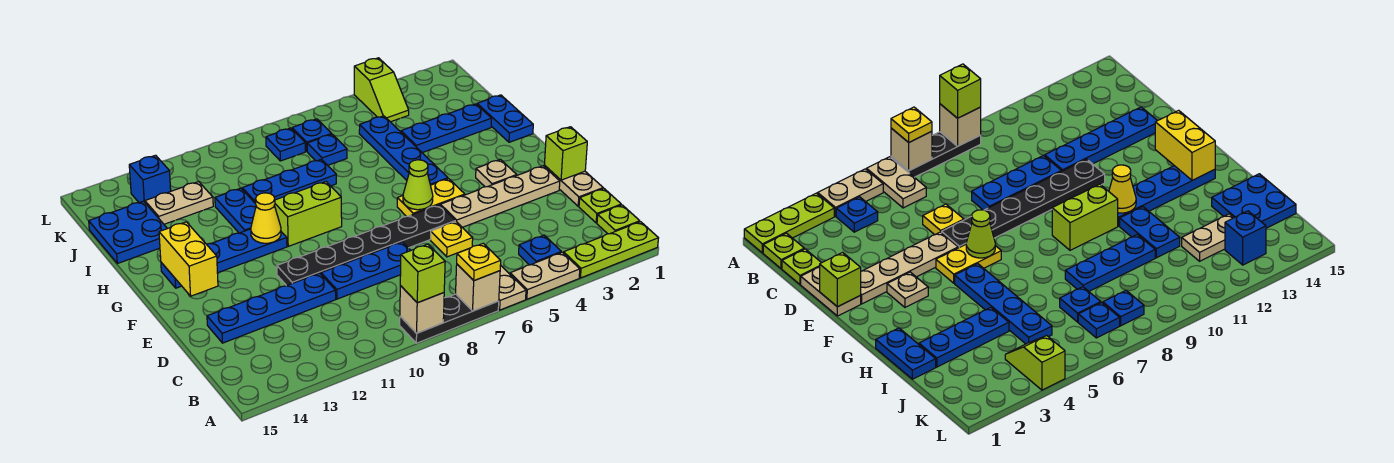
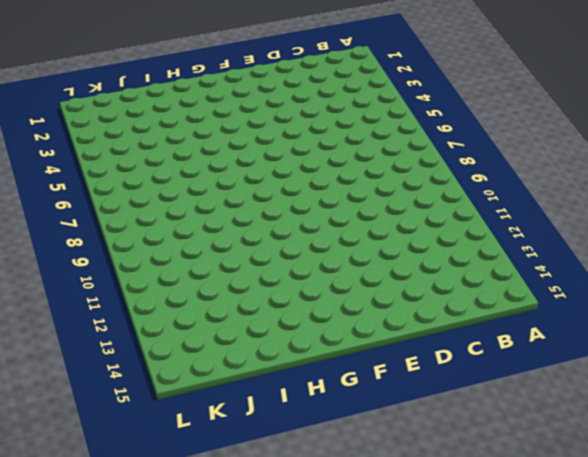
none -> lime 1x3 plate [564,222,658,278]
none -> tan 1x2 plate [510,252,580,299]
none -> tan 1x2 plate [498,265,526,310]
none -> black 1x3 plate [400,294,499,343]

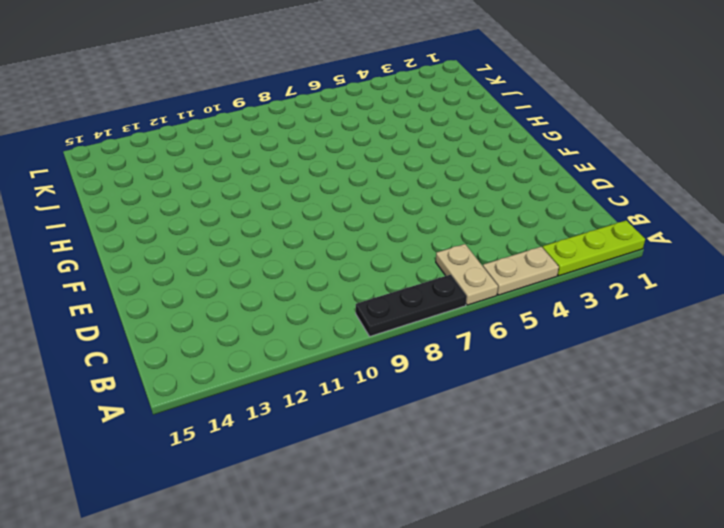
none -> lime 1x1 plate [597,205,640,234]
none -> blue 1x1 plate [519,235,561,265]
none -> lime 1x1 plate [579,189,621,223]
none -> tan 1x2 plate [544,166,603,206]

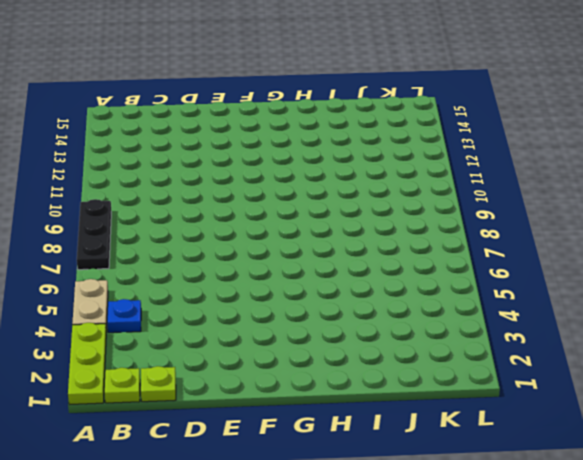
none -> tan 1x2 plate [498,265,526,310]
none -> tan 1x2 plate [544,166,603,206]
none -> yellow 1x1 plate [431,222,473,257]
none -> blue 1x3 plate [321,242,411,299]

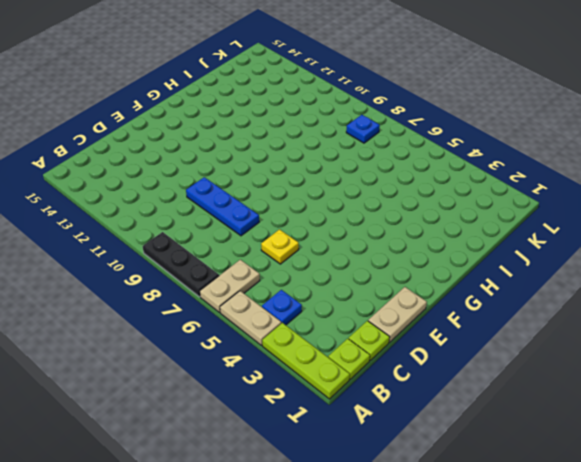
none -> blue 1x4 plate [207,273,336,343]
none -> tan 1x4 plate [440,166,560,227]
none -> black 1x6 plate [277,205,455,286]
none -> tan 1x1 plate [476,159,517,187]

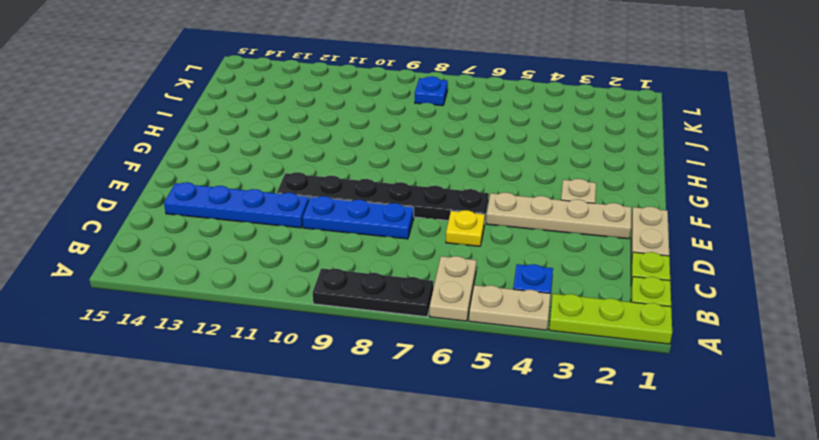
none -> yellow 1x2 plate [397,179,465,217]
none -> blue 1x4 plate [359,116,448,185]
none -> lime 1x2 brick [274,182,342,246]
none -> blue 1x4 plate [161,229,287,288]

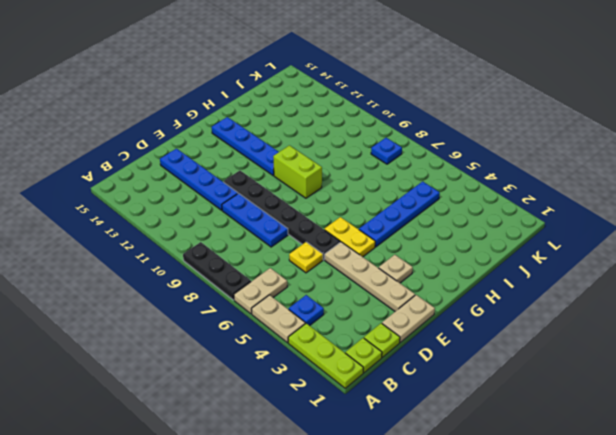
none -> blue 1x2 plate [477,95,533,142]
none -> blue 1x2 plate [215,188,256,233]
none -> blue 1x3 plate [401,104,492,153]
none -> blue 1x3 plate [242,159,336,204]

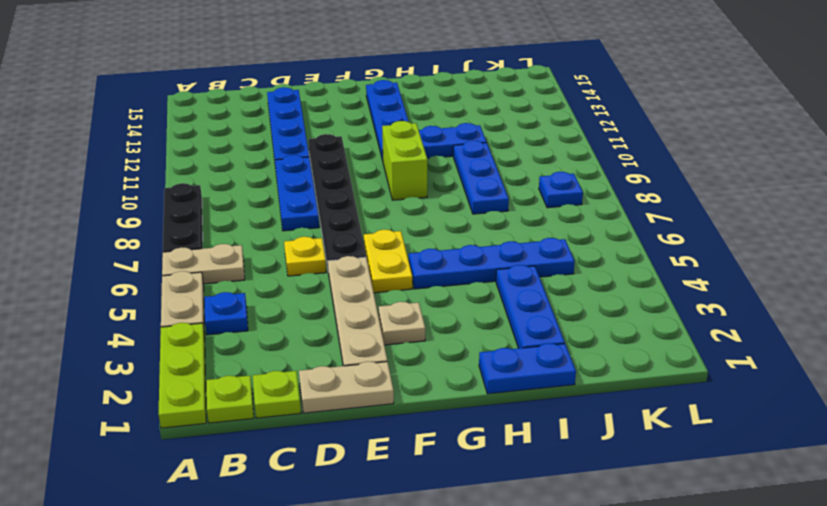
none -> blue 2x2 plate [89,201,167,264]
none -> blue 1x1 plate [307,134,347,165]
none -> tan 1x2 plate [145,182,213,224]
none -> lime 1x2 slope [354,58,409,122]

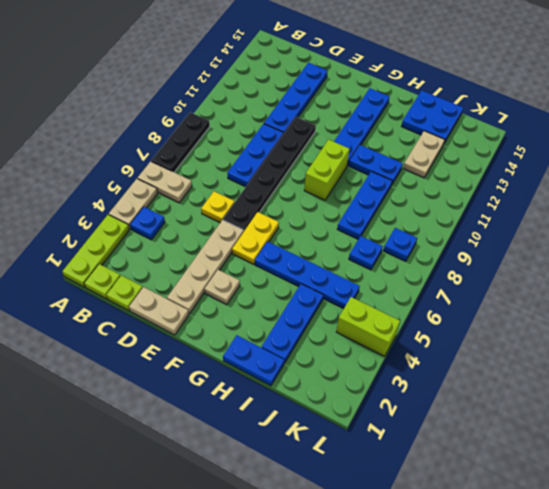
lime 1x2 brick [336,297,400,356] -> lime 1x2 slope [354,58,409,122]
none -> blue 1x1 plate [292,119,331,151]
none -> blue 1x1 brick [129,155,171,203]
none -> tan 1x1 brick [456,264,500,311]
none -> tan 1x1 brick [400,286,444,333]

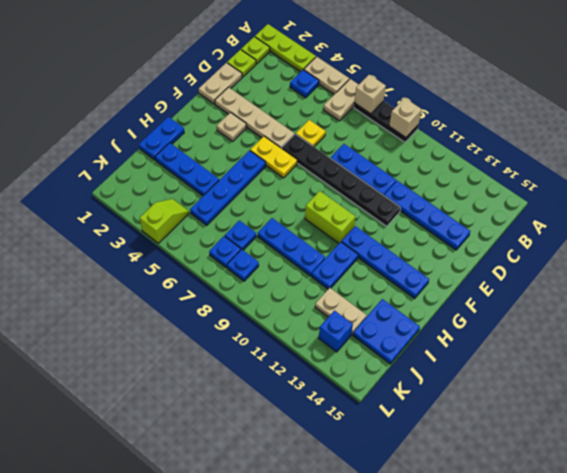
none -> lime 1x1 brick [544,127,587,180]
none -> lime 1x1 cone [403,160,433,210]
none -> yellow 1x2 brick [159,222,218,296]
none -> yellow 1x1 cone [251,193,281,243]

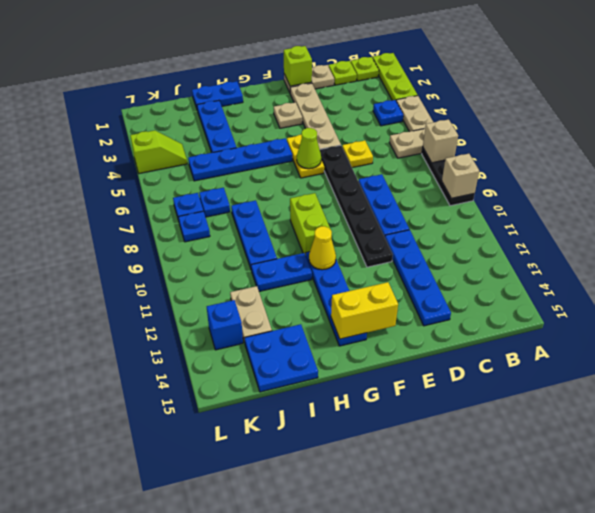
none -> yellow 1x1 plate [457,243,501,281]
none -> lime 1x1 brick [400,244,445,303]

